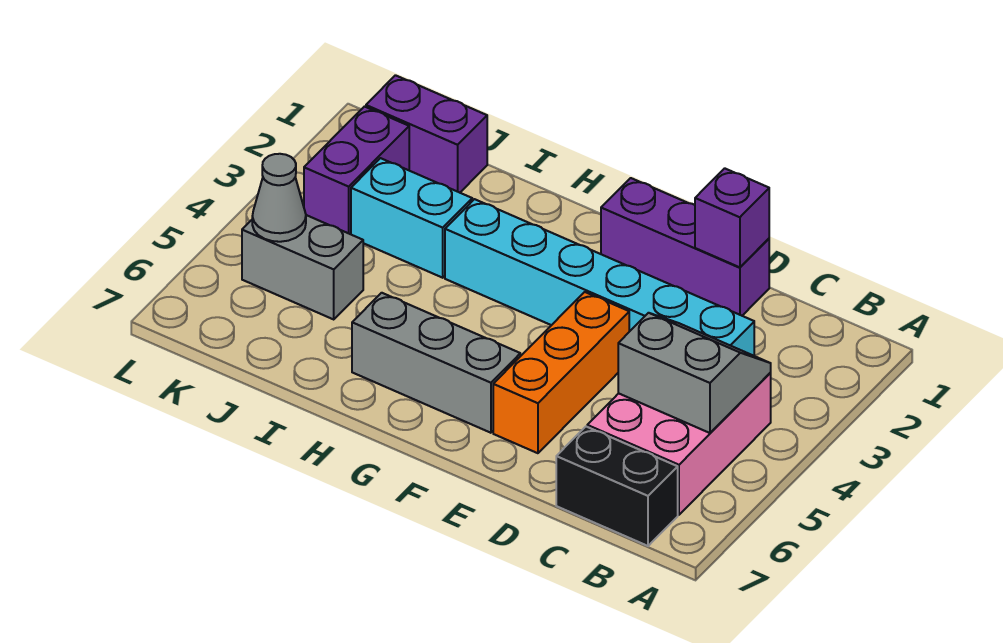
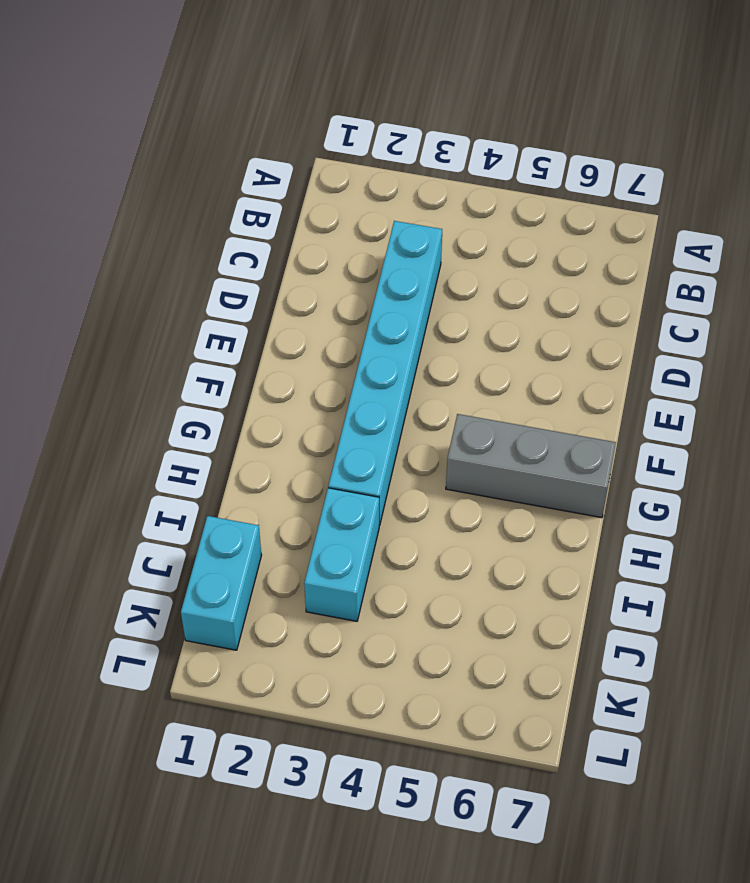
grey 1x3 brick [446,414,616,518] -> grey 1x3 brick turned to [352,293,520,433]
cyan 1x2 brick [181,516,262,650] -> purple 1x2 brick [366,75,487,193]
none -> pink 2x3 brick [587,373,771,515]
none -> black 1x2 brick [556,427,678,546]
none -> purple 1x3 brick [601,178,769,316]

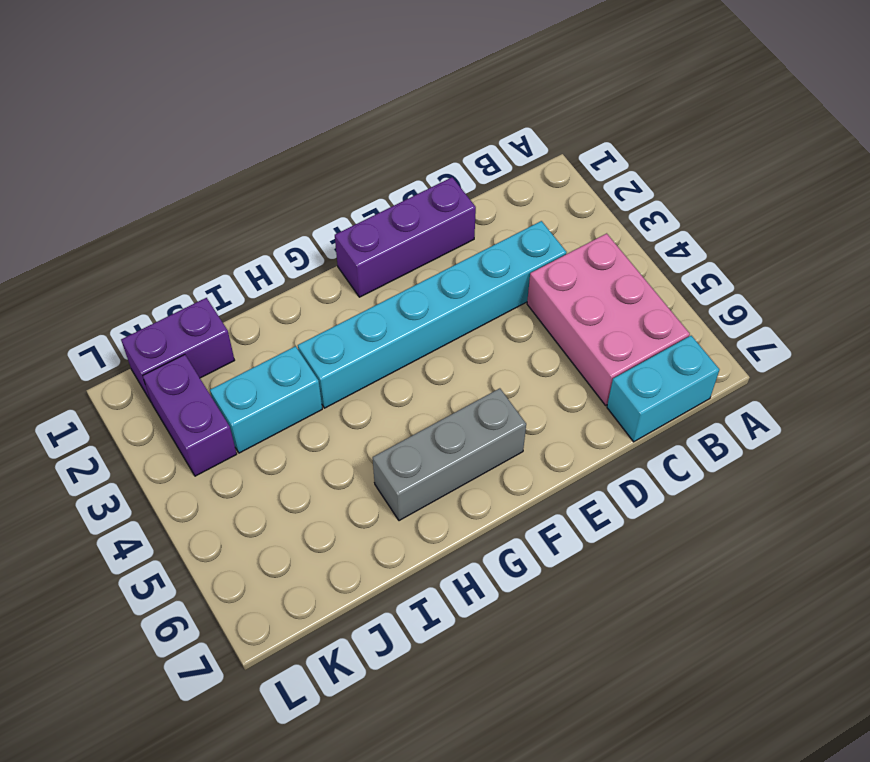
cyan 1x2 brick [607,336,719,442] -> black 1x2 brick [556,427,678,546]
none -> orange 1x3 brick [493,292,629,453]
none -> grey 1x2 brick [242,215,363,319]
none -> grey 2x2 slope [618,313,771,433]

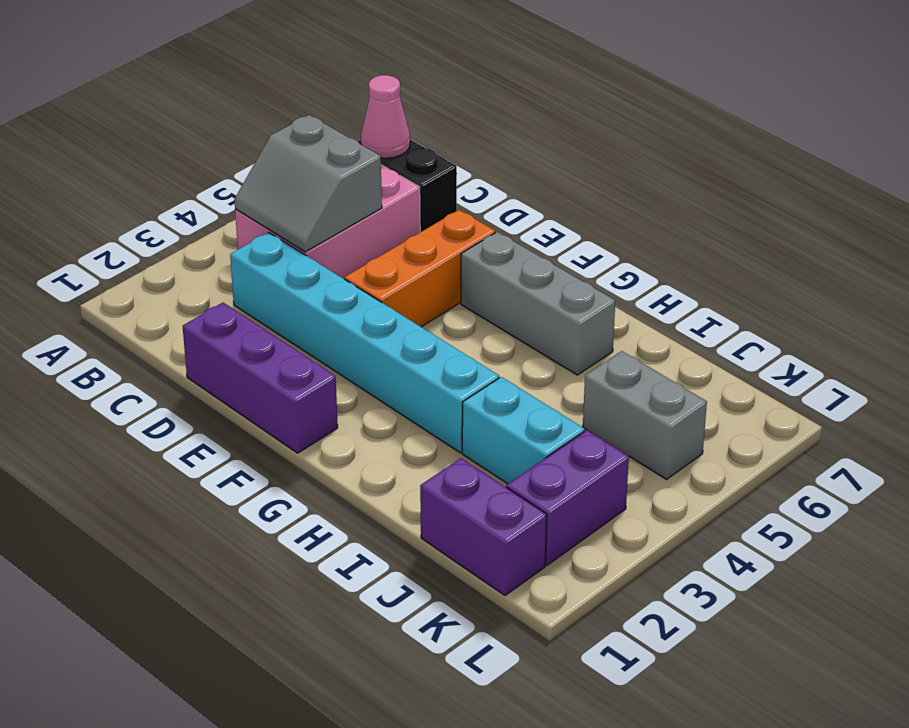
pink 1x1 cone [361,75,410,158] -> none
none -> purple 1x1 brick [695,168,769,267]
none -> grey 1x1 cone [252,154,306,242]

